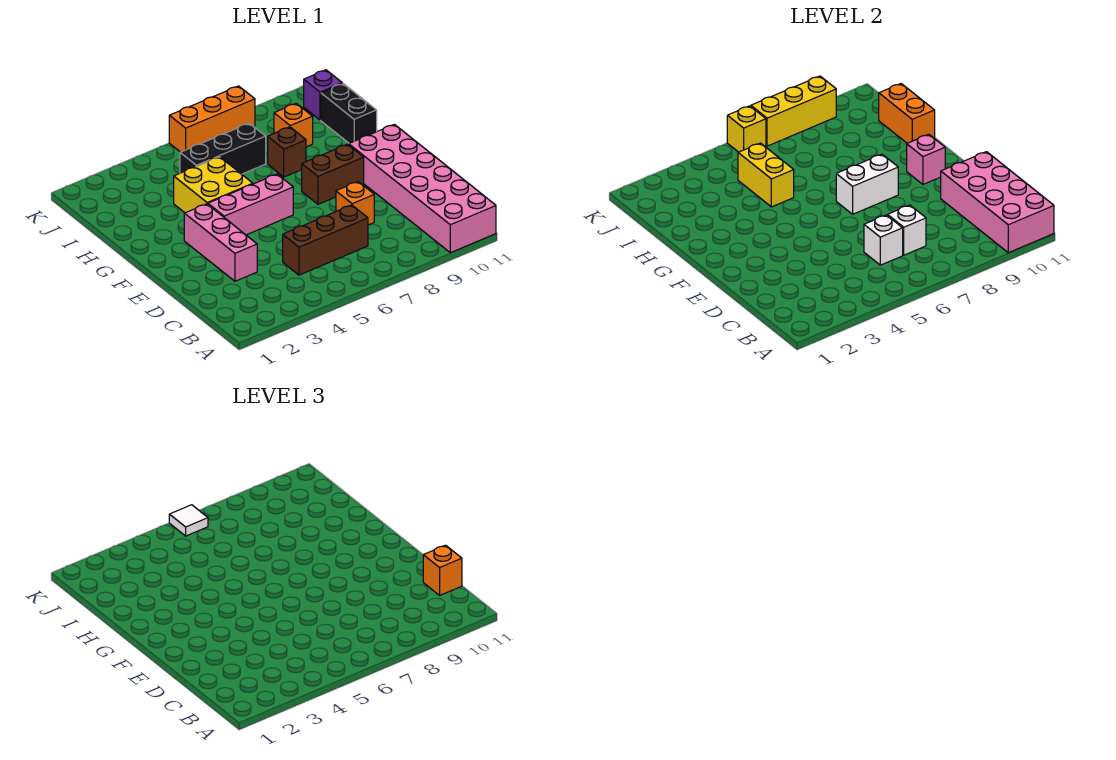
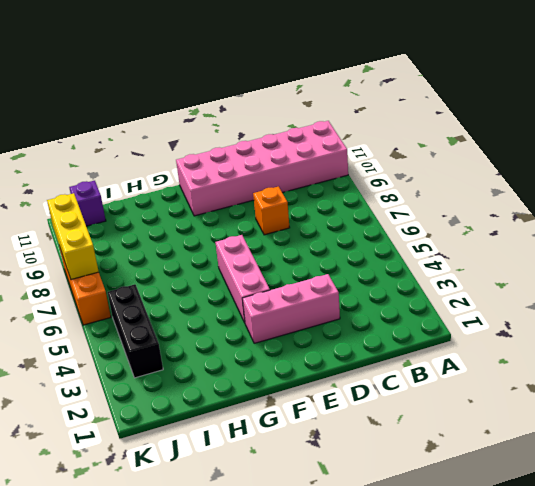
black 1x3 brick [108,284,163,378] -> black 1x3 brick moved to [180,123,266,174]
none -> brown 1x3 brick [283,205,368,275]
none -> brown 1x2 brick [302,144,364,204]
none -> yellow 2x2 brick [174,157,253,213]

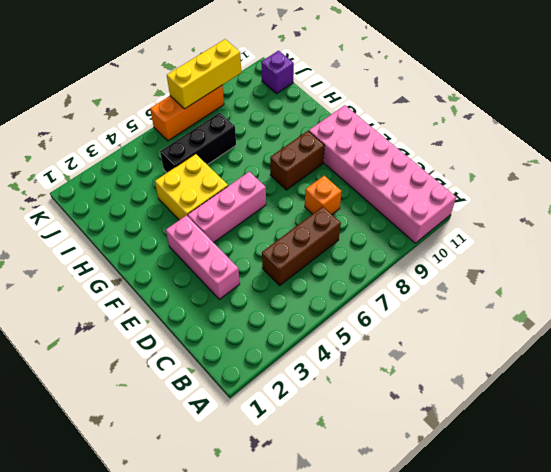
none -> brown 1x1 brick [268,127,306,177]
none -> black 1x2 brick [321,84,377,143]
none -> orange 1x1 brick [274,103,313,147]

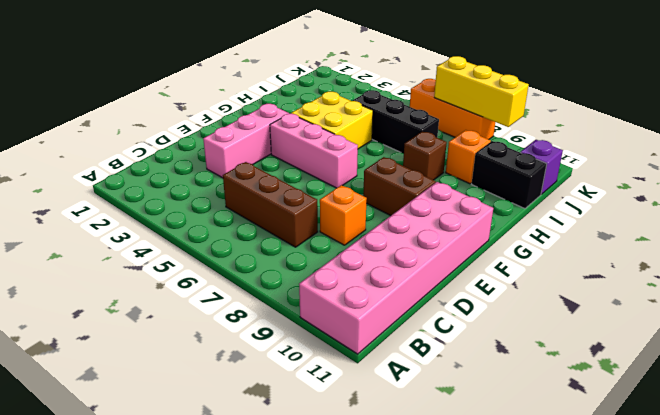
black 1x2 brick [472,141,547,209] -> black 1x2 brick turned to [321,84,377,143]
none -> pink 2x4 brick [940,152,1054,253]
none -> white 1x1 brick [864,215,903,265]
none -> white 1x1 brick [888,205,926,255]

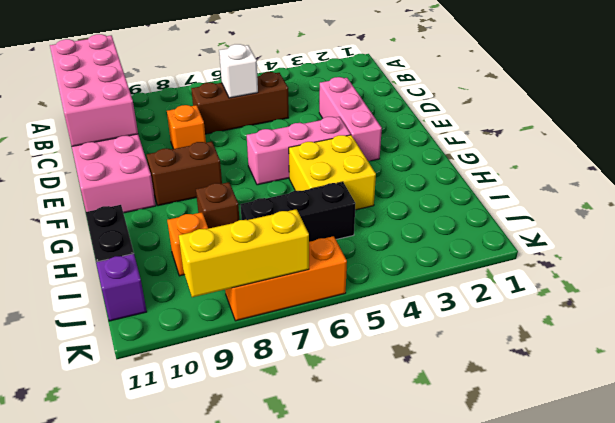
none -> white 1x1 brick [888,205,926,255]
none -> white 1x2 brick [836,154,898,214]
none -> pink 1x1 brick [907,134,945,184]

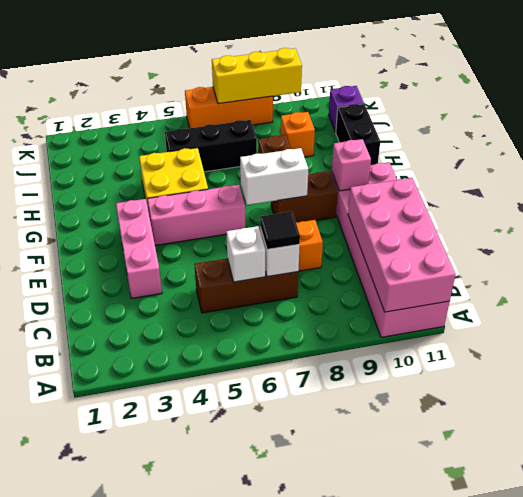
black 1x1 tile [260,212,300,249] -> none
none -> yellow 1x2 brick [738,143,794,207]
none -> orange 1x2 brick [879,84,935,143]
none -> yellow 1x1 brick [727,106,766,152]

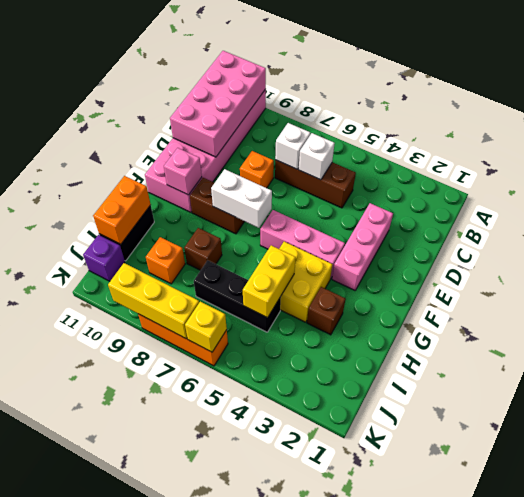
brown 1x1 brick [307,287,345,335] -> none
none -> orange 1x1 brick [423,545,462,595]
none -> white 1x1 tile [169,505,208,536]

